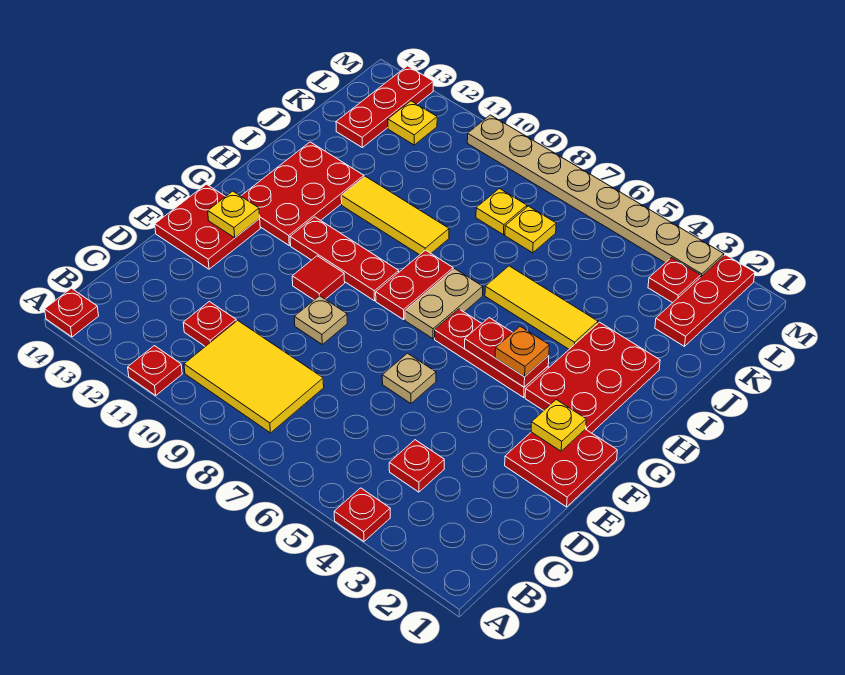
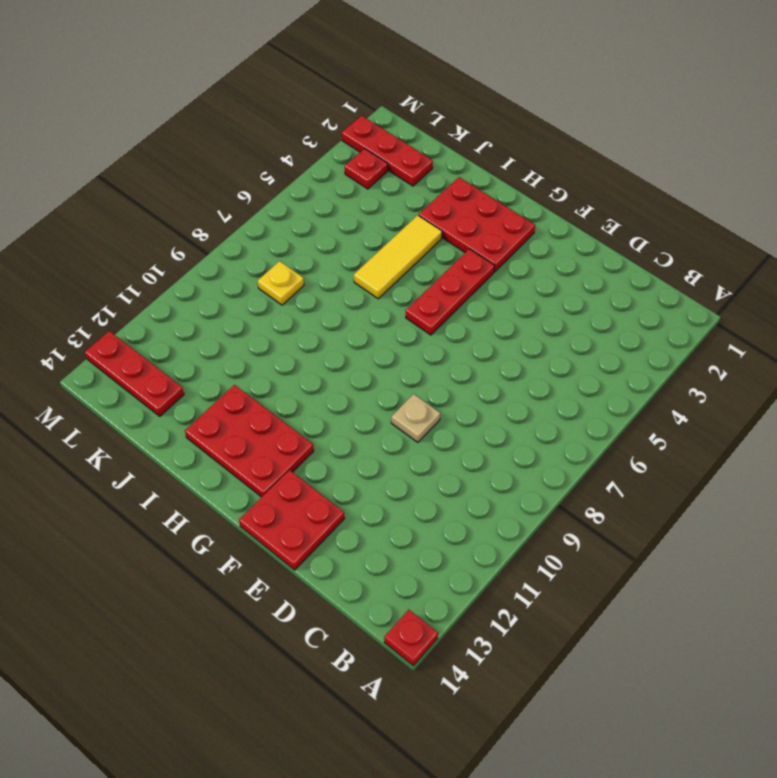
none -> red 1x1 plate [334,488,390,541]
none -> red 1x1 plate [128,346,182,395]
none -> yellow 2x3 tile [184,320,324,433]
none -> red 1x1 plate [389,440,444,492]

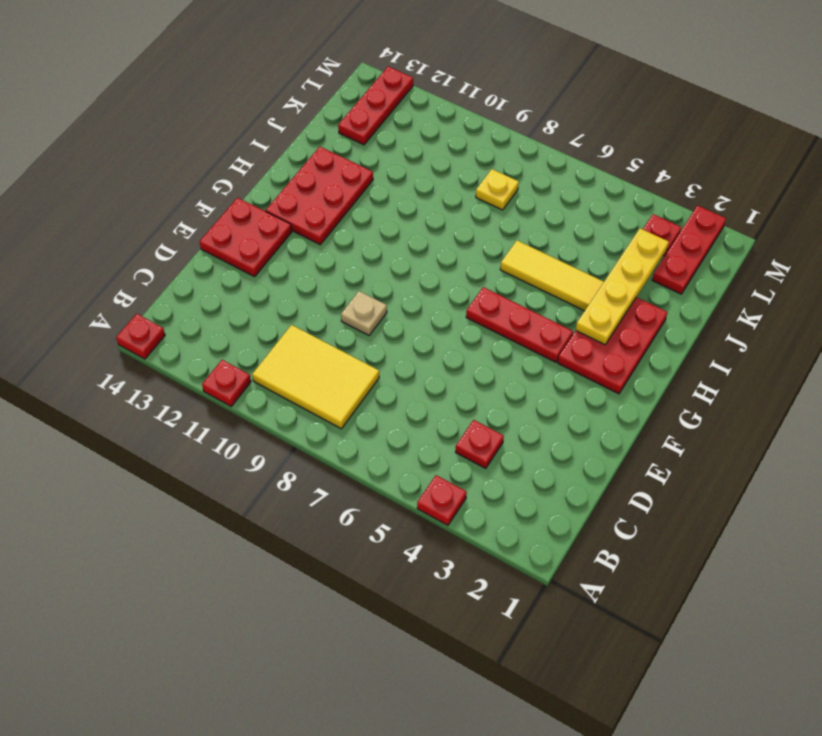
yellow 1x4 plate [576,228,669,345] -> none
none -> red 1x1 plate [183,301,236,346]
none -> red 2x2 plate [505,429,617,507]
none -> tan 1x1 plate [382,353,436,403]
none -> red 1x1 tile [292,256,345,300]

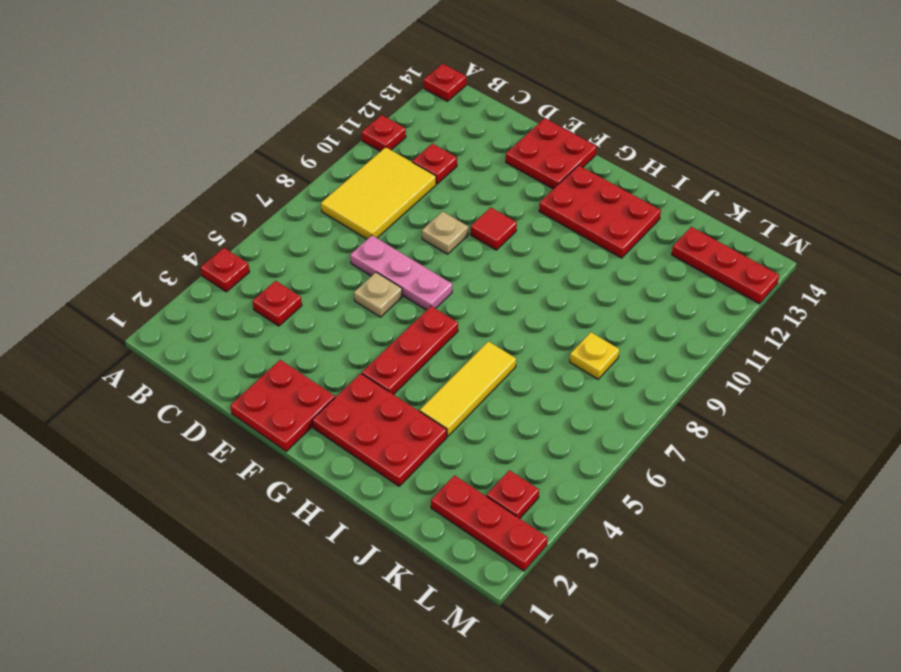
pink 1x3 plate [350,236,452,310] -> none
none -> tan 1x2 plate [405,269,483,339]
none -> red 1x2 plate [376,250,453,320]
none -> red 1x3 plate [290,217,399,301]
none -> yellow 1x3 tile [341,176,449,255]

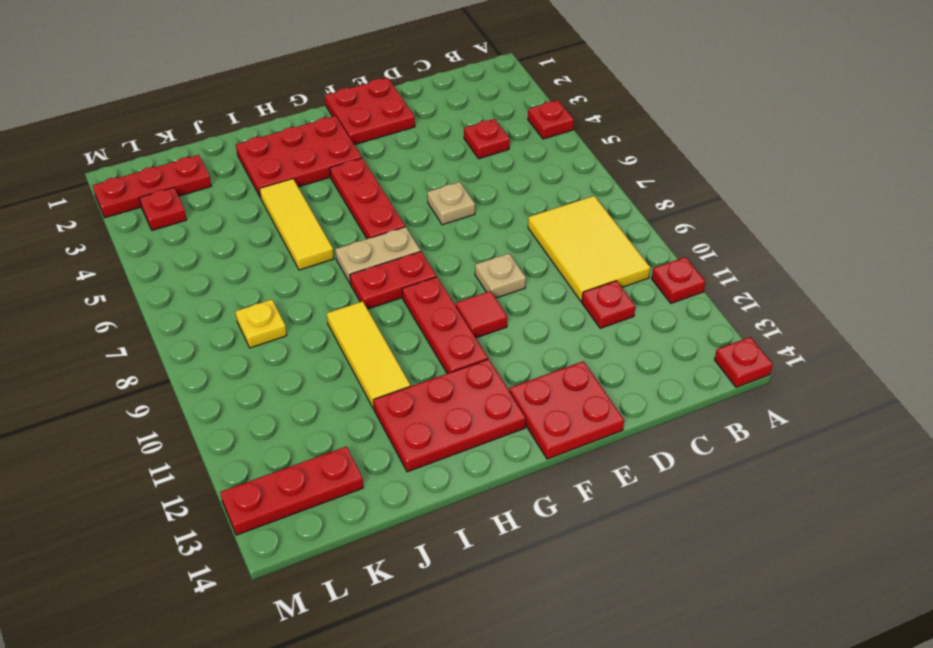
none -> yellow 1x1 plate [505,206,556,253]
none -> yellow 1x1 plate [388,101,437,145]
none -> tan 1x8 plate [467,115,724,277]
none -> yellow 1x1 plate [531,400,586,451]

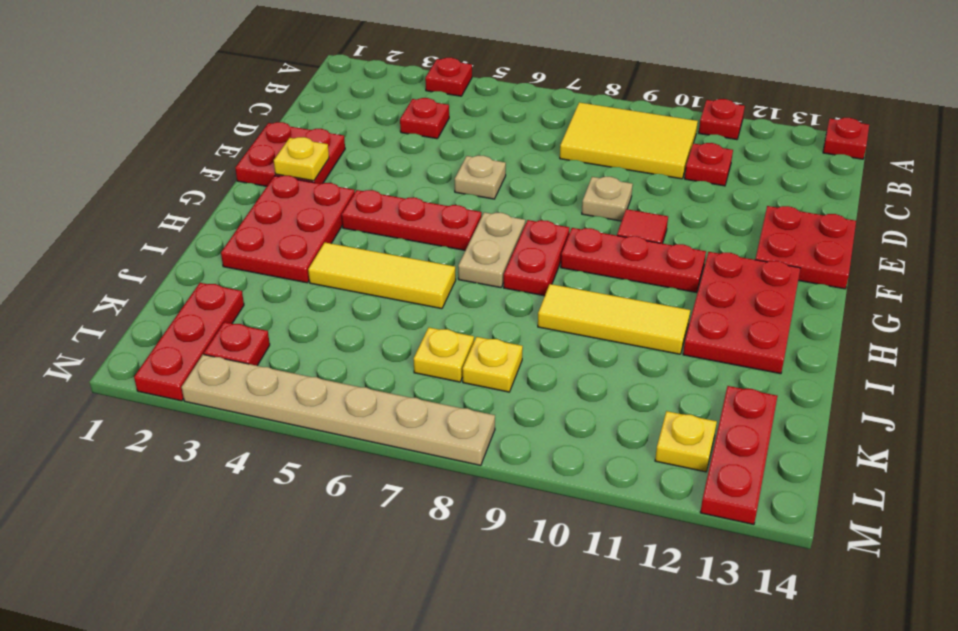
tan 1x6 plate [182,355,495,465] -> tan 1x8 plate [467,115,724,277]
none -> yellow 1x1 plate [208,191,260,238]
none -> red 1x2 plate [465,318,549,387]
none -> orange 1x1 plate [495,326,549,377]

